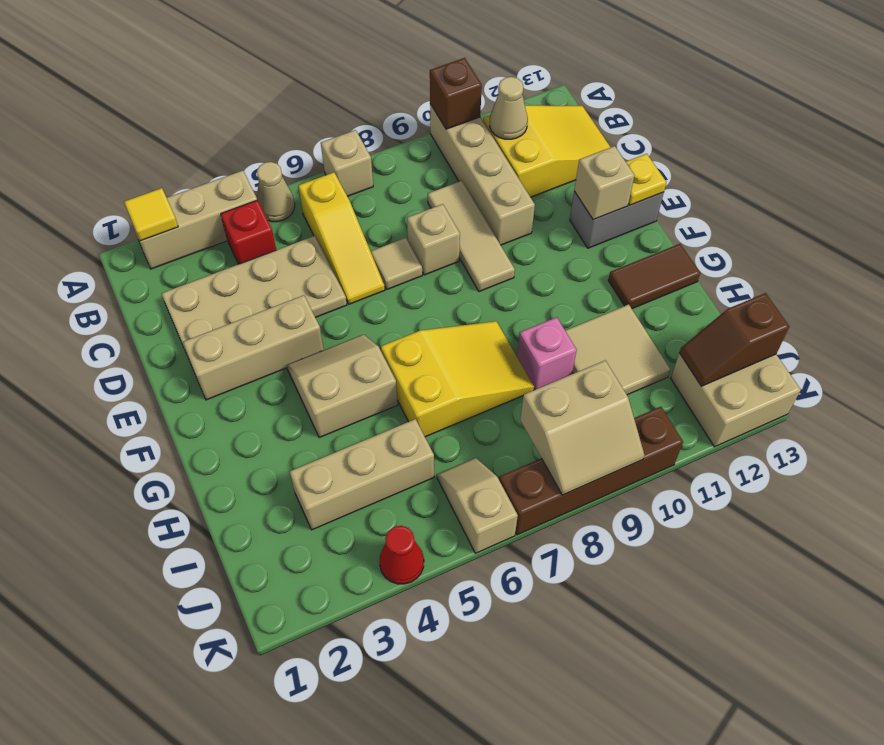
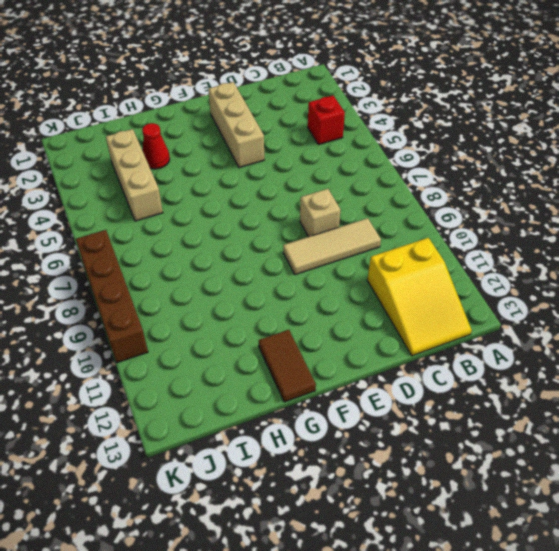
red 1x1 cone [142,123,170,169] -> red 1x1 cone moved to [379,526,424,584]
none -> tan 1x3 brick [131,171,257,269]
none -> tan 1x1 cone [257,162,295,222]
none -> tan 1x1 brick [321,130,373,196]
none -> tan 1x4 brick [430,104,535,245]

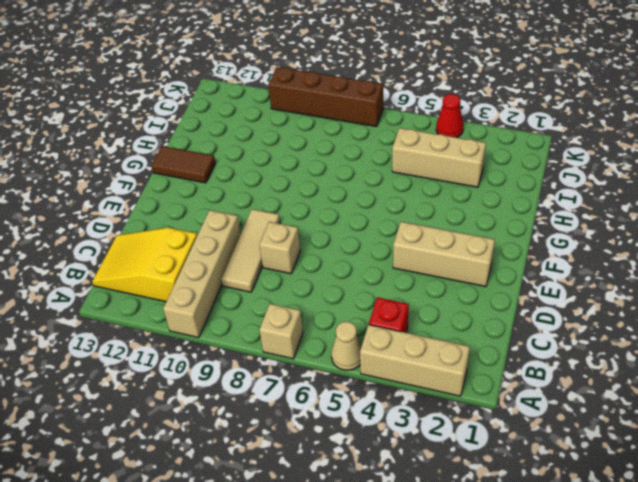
none -> yellow 1x3 slope [298,172,385,304]
none -> tan 2x4 plate [161,236,347,359]
none -> tan 1x1 tile [371,238,422,289]
none -> grey 1x2 brick [570,191,664,248]

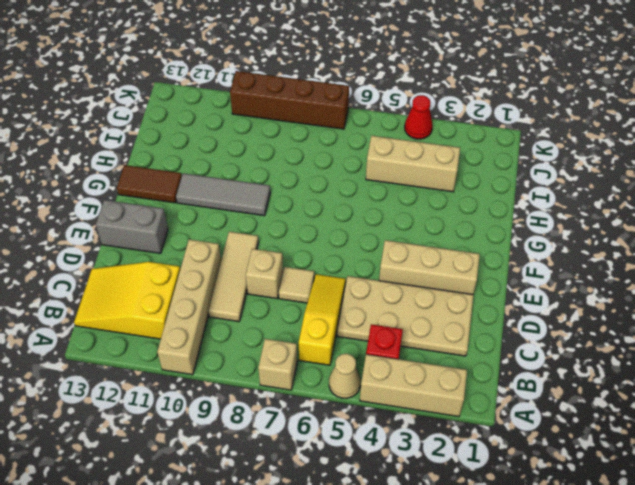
grey 1x3 tile [176,173,270,216] -> none
none -> tan 2x2 slope [287,335,398,438]
none -> yellow 2x3 slope [381,321,534,437]
none -> pink 1x1 brick [517,317,577,390]
none -> tan 2x2 tile [565,304,670,395]

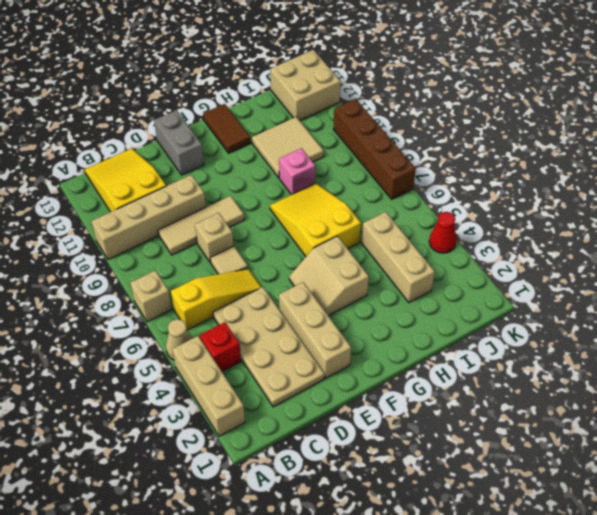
none -> tan 1x2 slope [437,458,518,553]
none -> yellow 1x1 tile [124,188,178,241]
none -> brown 1x1 brick [430,58,482,129]
none -> tan 1x1 cone [490,77,528,139]

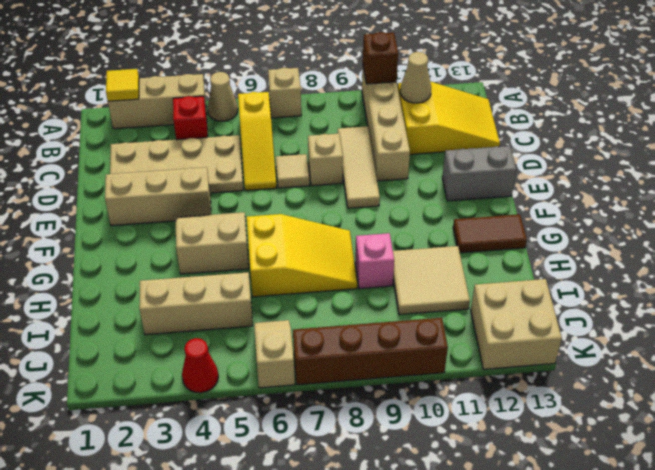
none -> tan 1x1 brick [574,146,635,220]
none -> yellow 1x1 plate [626,154,666,205]
none -> tan 2x2 slope [520,360,644,495]
none -> brown 1x2 slope [679,293,789,386]

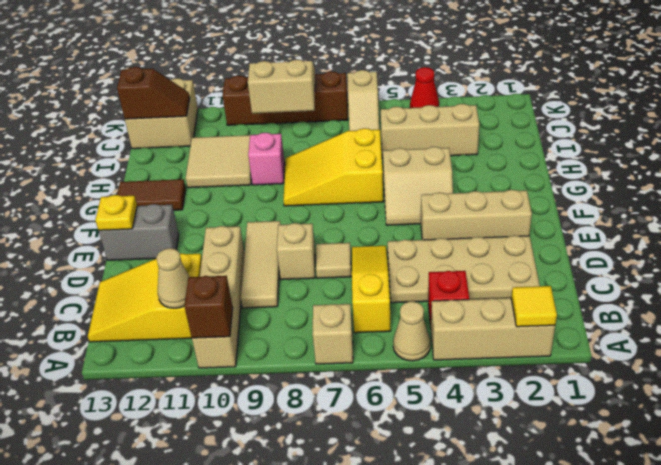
none -> tan 1x1 brick [574,146,635,220]

